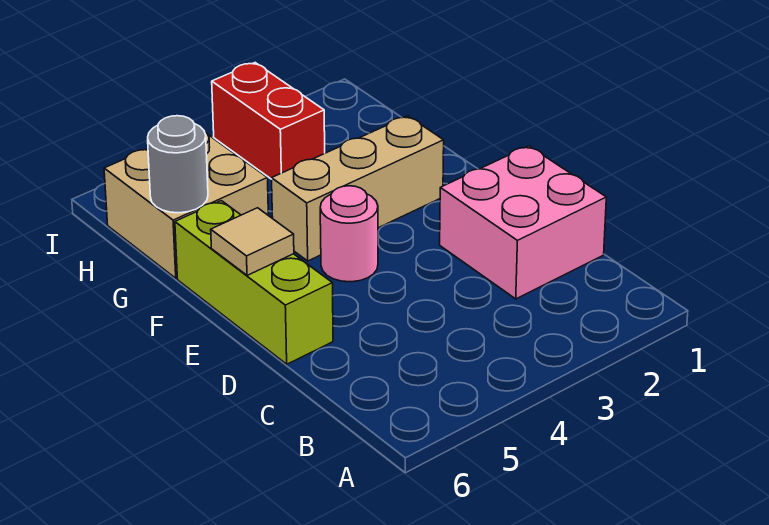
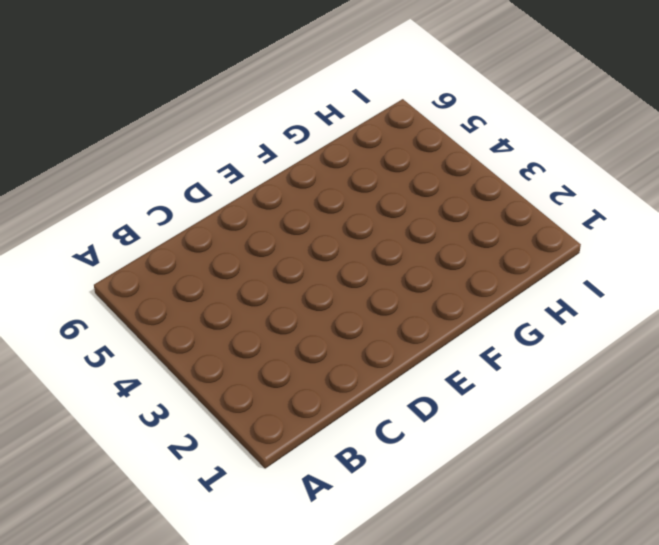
none -> pink 2x2 brick [440,146,606,299]
none -> lime 1x3 brick [175,201,333,364]

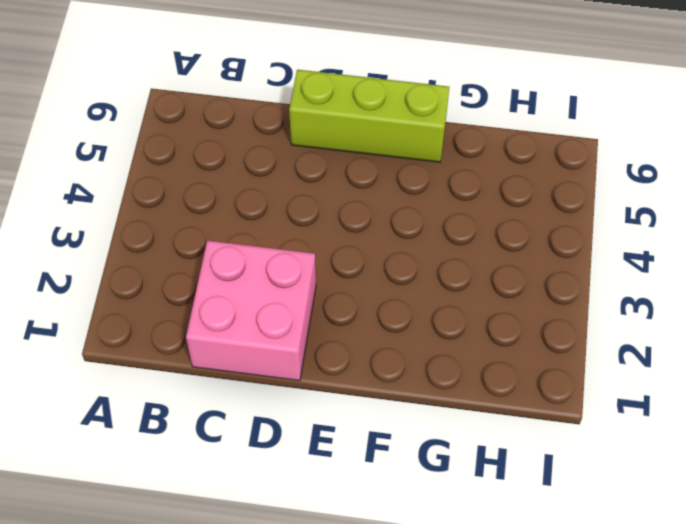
none -> pink 1x1 round brick [320,186,378,282]
none -> tan 1x3 brick [272,116,444,261]

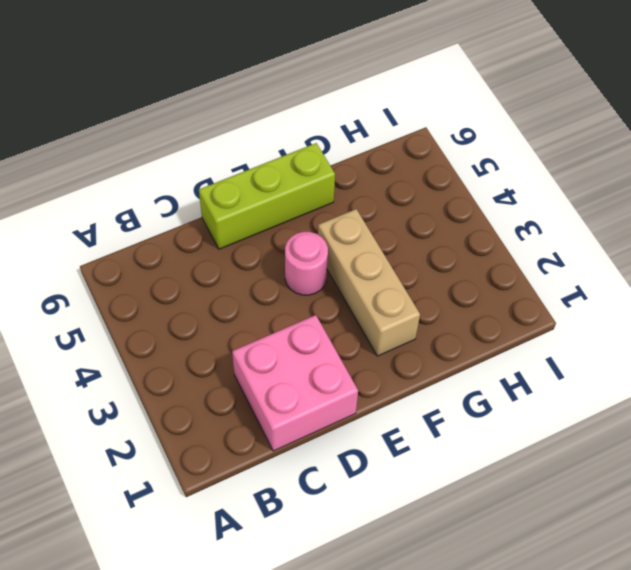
none -> tan 2x2 brick [104,133,268,278]
none -> red 1x2 brick [212,63,325,179]

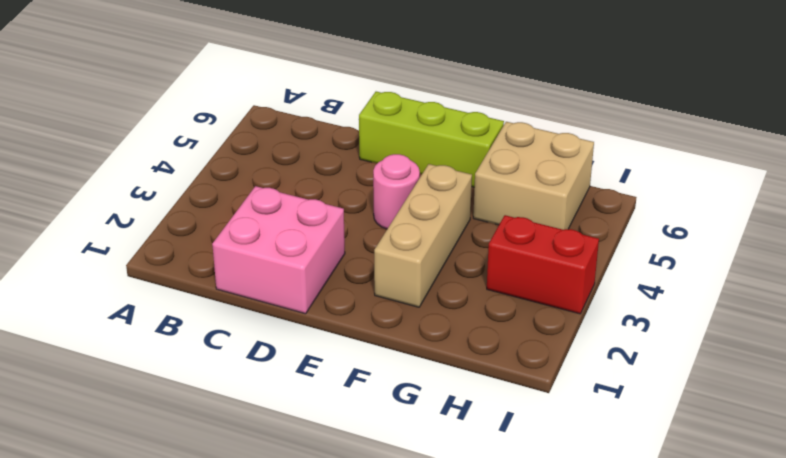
none -> tan 1x1 tile [211,208,294,275]
none -> grey 1x1 round brick [148,116,208,213]

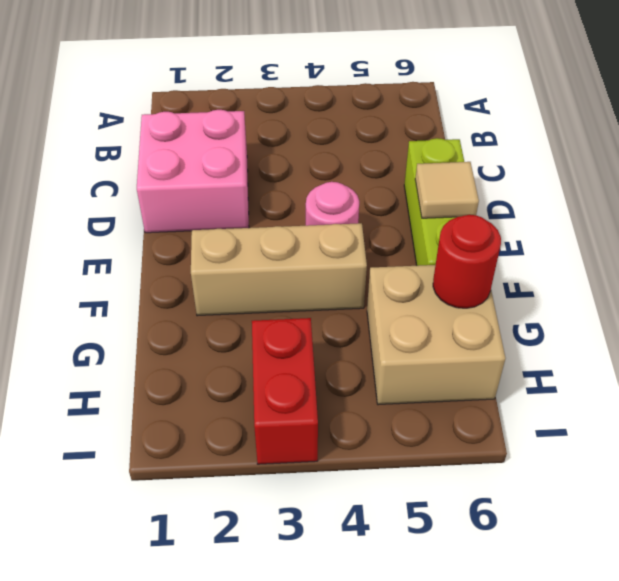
red 1x1 round brick [433,215,501,308] -> grey 1x1 round brick [148,116,208,213]

